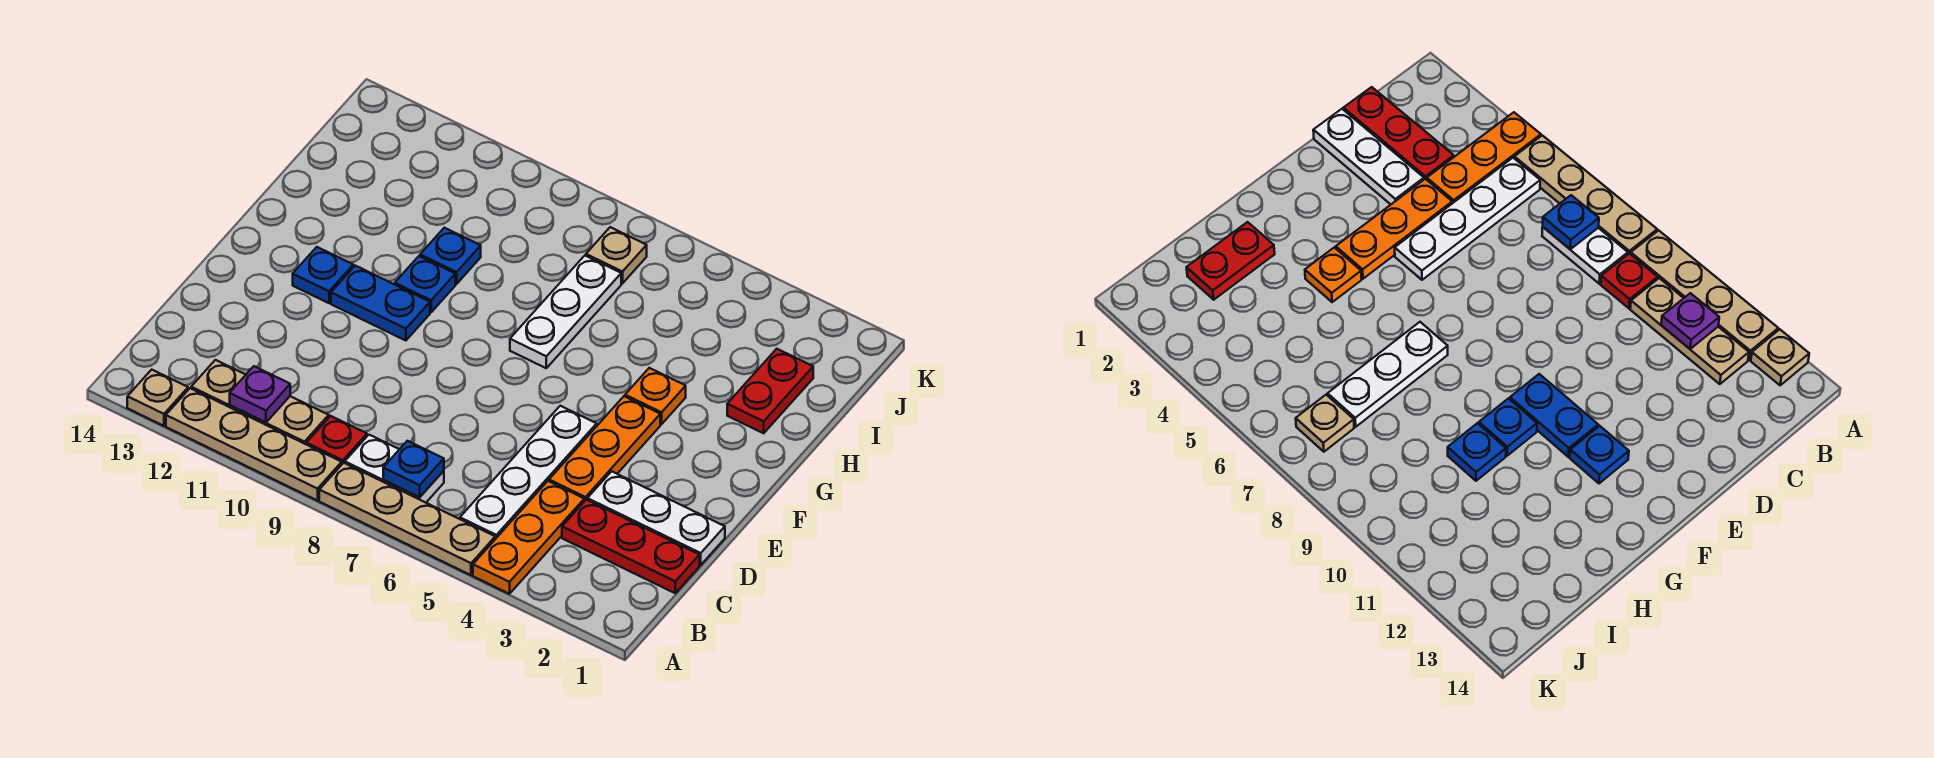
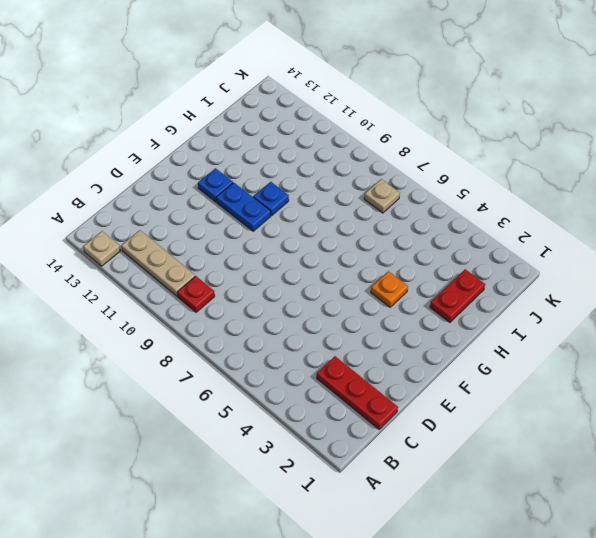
none -> orange 1x3 plate [473,481,584,594]
none -> tan 1x4 plate [319,463,495,575]
none -> tan 1x4 plate [166,388,342,501]

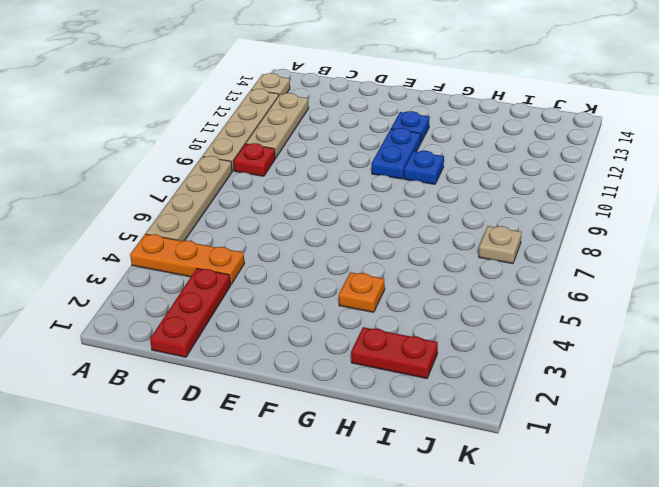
none -> white 1x4 plate [460,406,597,539]
none -> white 1x2 plate [345,435,444,503]
none -> white 1x3 plate [587,471,725,565]

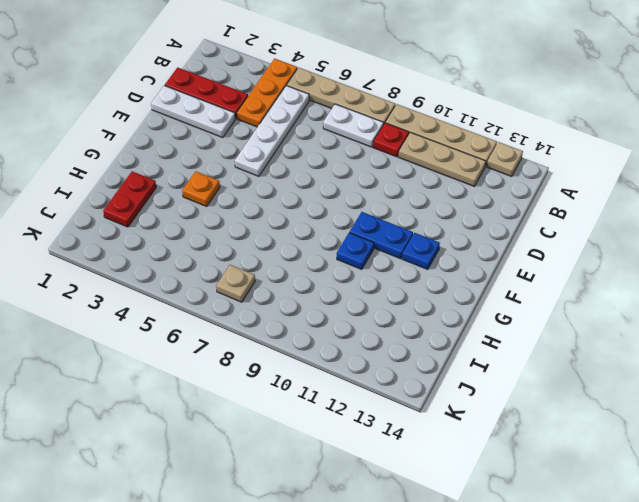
none -> orange 1x3 plate [549,396,660,501]
none -> white 1x3 plate [510,256,621,368]
none -> blue 1x1 plate [420,228,481,284]

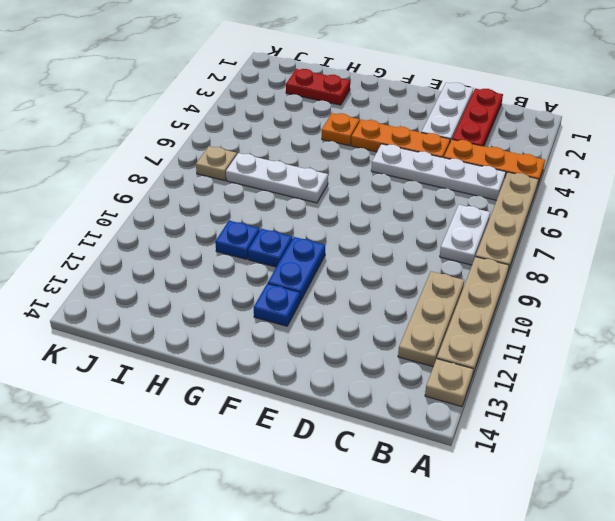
none -> red 1x1 plate [306,416,367,464]
none -> blue 1x1 plate [383,441,444,497]
none -> purple 1x1 plate [230,366,290,423]

